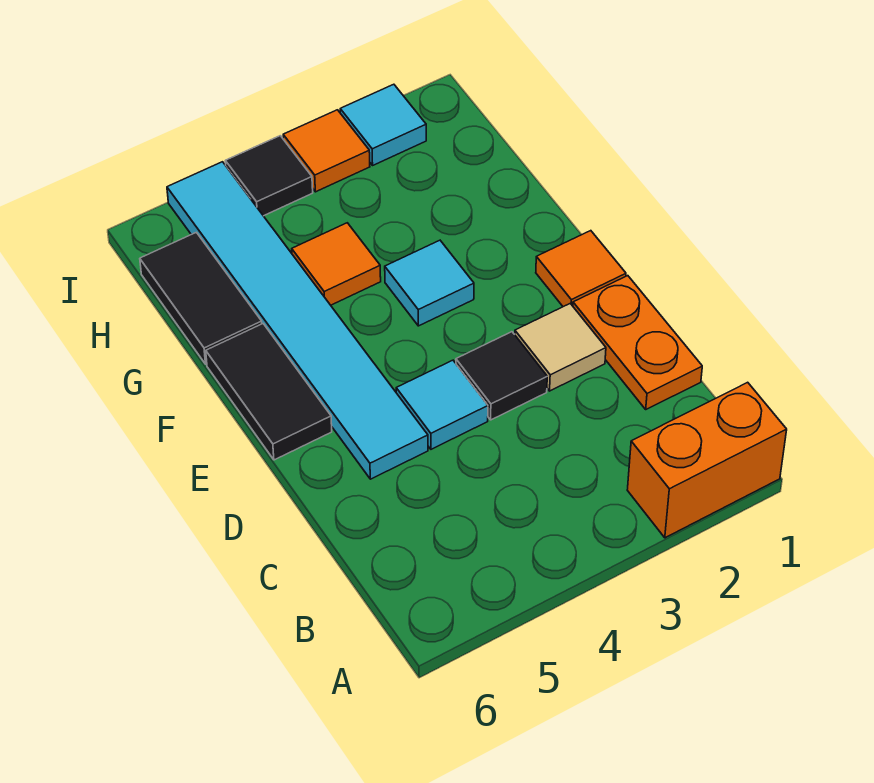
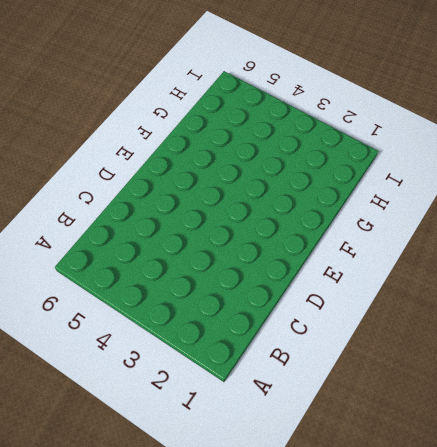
none -> orange 1x2 brick [627,382,787,538]
none -> orange 1x2 plate [573,276,702,409]
none -> tan 1x1 tile [515,304,606,391]

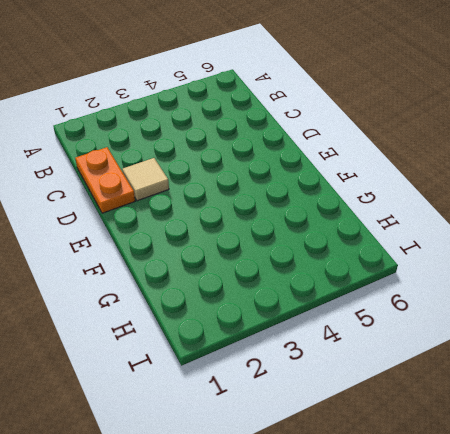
none -> orange 1x2 brick [627,382,787,538]
none -> black 1x1 tile [456,332,547,420]
none -> cyan 1x1 tile [396,360,488,449]

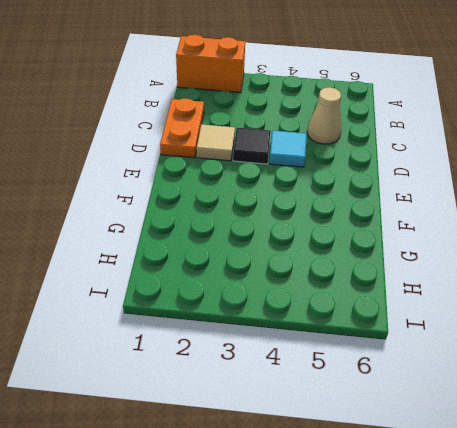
tan 1x1 cone [307,87,341,144] -> none
none -> cyan 1x6 tile [167,162,428,479]
none -> orange 1x1 tile [536,231,626,307]
none -> black 1x2 tile [206,324,332,460]

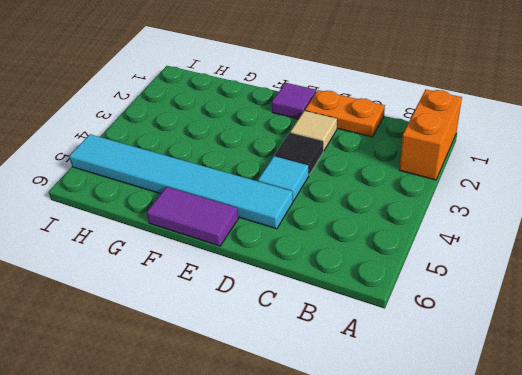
purple 1x1 tile [272,83,316,119] -> orange 1x1 tile [536,231,626,307]
purple 1x2 tile [147,187,238,246] -> black 1x2 tile [206,324,332,460]
none -> cyan 1x1 tile [385,240,474,326]
none -> orange 1x1 tile [292,223,381,305]
none -> black 1x2 tile [140,232,262,364]

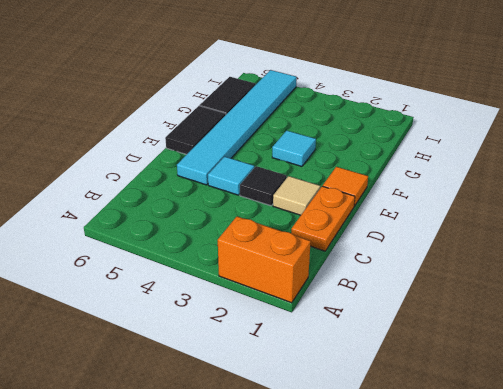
none -> orange 1x1 tile [292,223,381,305]
none -> cyan 1x1 tile [340,84,426,165]
none -> orange 1x1 tile [283,110,370,192]

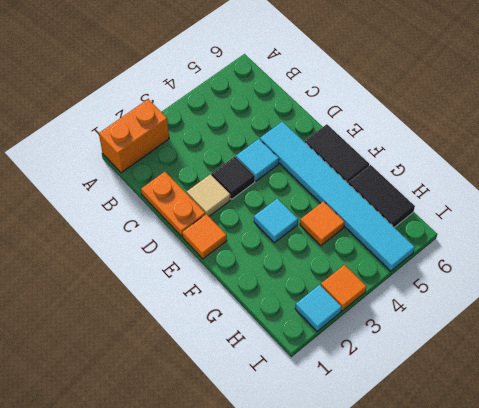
none -> black 1x1 tile [225,136,313,216]

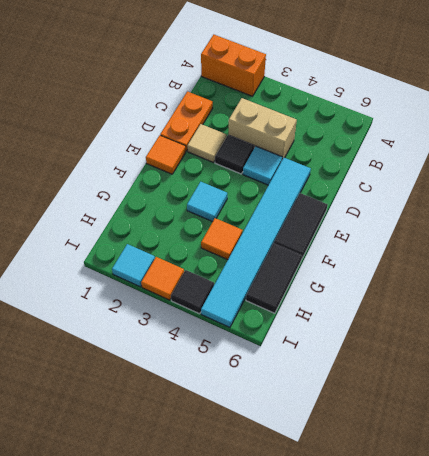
tan 1x2 brick [229,98,297,160] -> none

